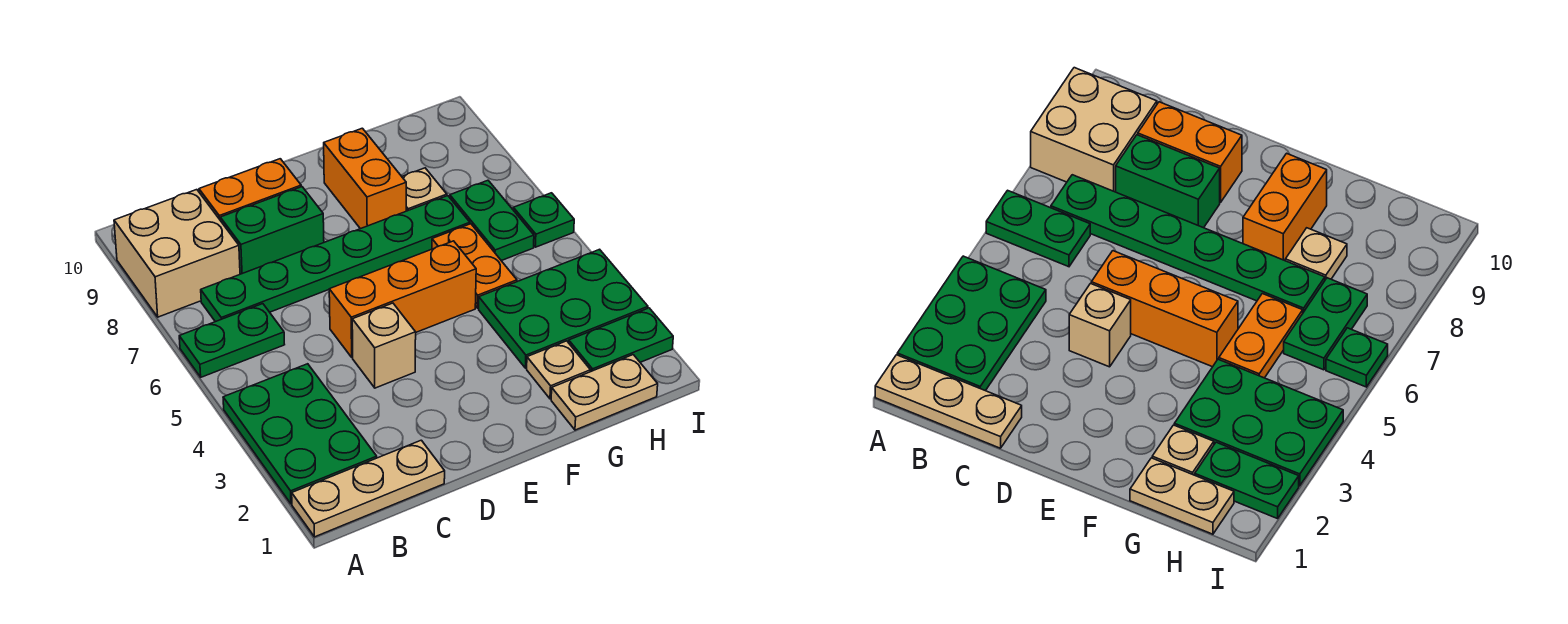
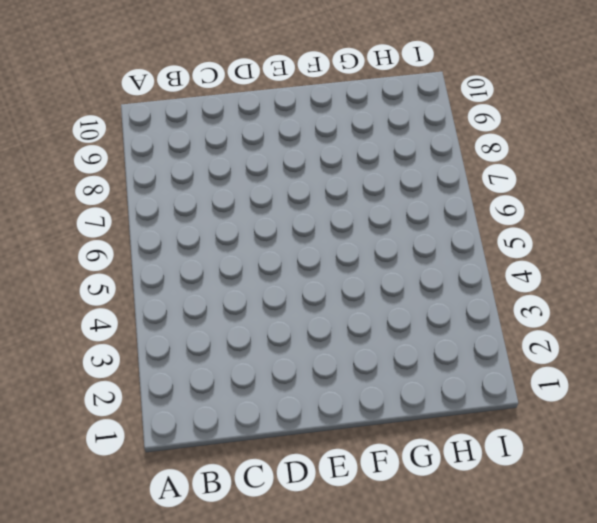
none -> tan 1x3 plate [292,440,445,537]
none -> green 2x3 plate [223,364,377,504]
none -> green 1x2 plate [179,304,285,377]

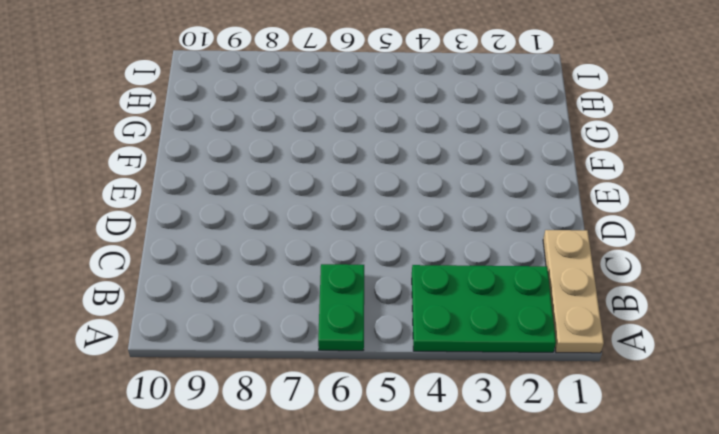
none -> tan 2x2 brick [114,190,240,317]
none -> green 1x6 plate [201,196,470,322]
none -> green 1x2 brick [220,187,324,274]

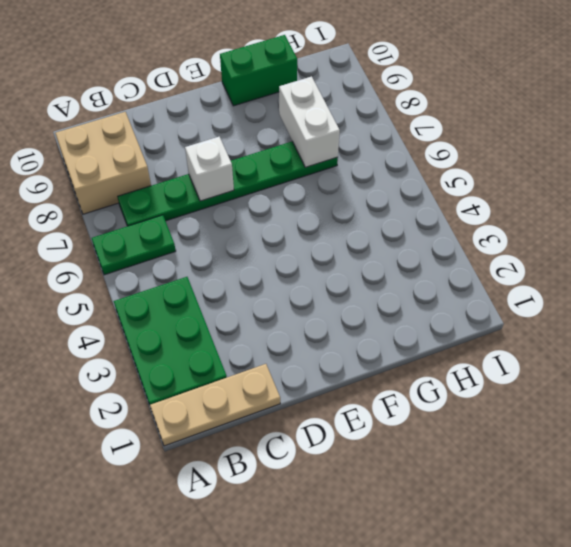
white 1x1 brick [185,137,234,201] -> none
green 1x2 brick [220,35,297,106] -> green 1x2 brick moved to [220,187,324,274]
white 1x2 brick [279,76,340,167] -> none
none -> orange 1x2 brick [199,159,301,219]
none -> tan 1x1 brick [352,303,416,388]
none -> orange 1x3 brick [329,241,476,357]

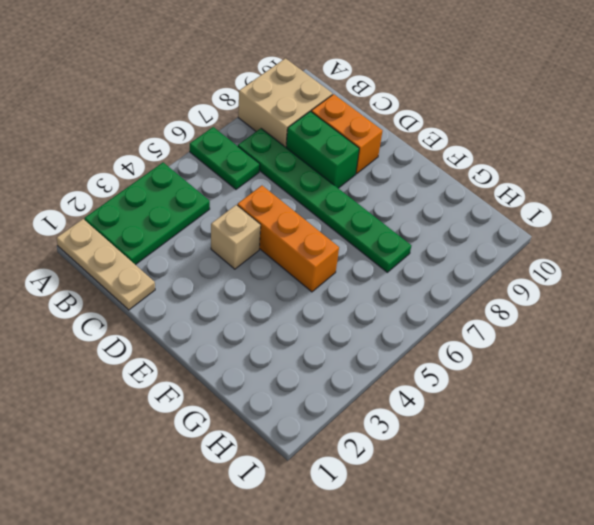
none -> orange 1x2 brick [324,128,406,229]
none -> tan 1x2 plate [551,355,658,430]
none -> tan 1x1 plate [527,341,590,399]

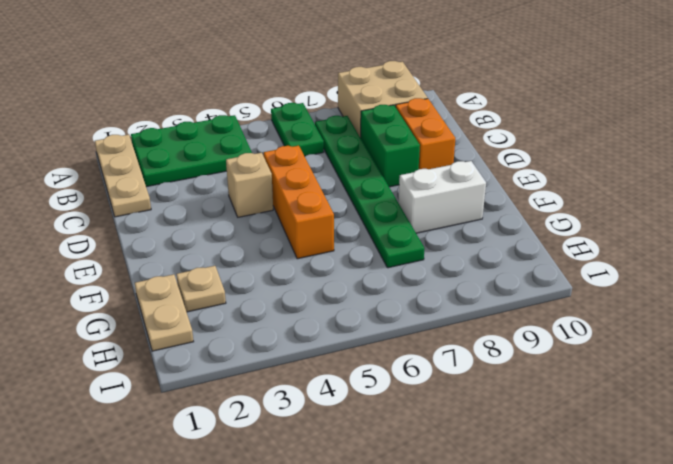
white 1x2 brick [398,161,486,233] -> orange 1x2 brick [324,128,406,229]
none -> green 2x3 plate [479,249,648,368]
none -> orange 1x2 plate [432,224,517,308]
none -> tan 1x1 plate [402,168,447,211]

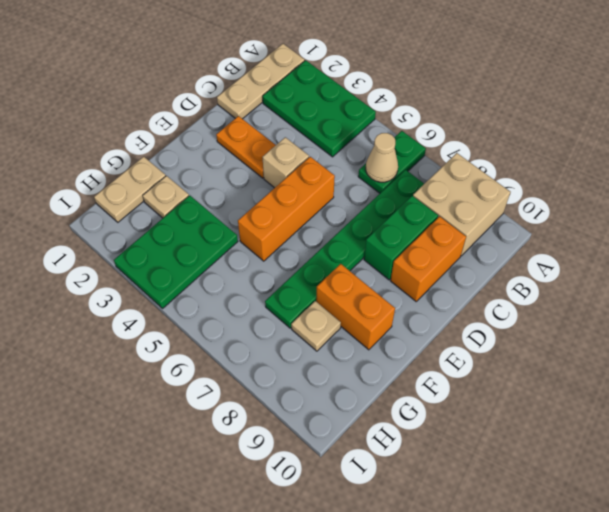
tan 1x1 cone [366,133,398,182] -> none
orange 1x2 plate [216,116,276,178] -> orange 1x2 plate moved to [432,224,517,308]
none -> green 1x2 plate [569,308,673,372]
none -> green 1x2 plate [450,180,534,261]
none -> green 1x1 plate [513,193,574,247]

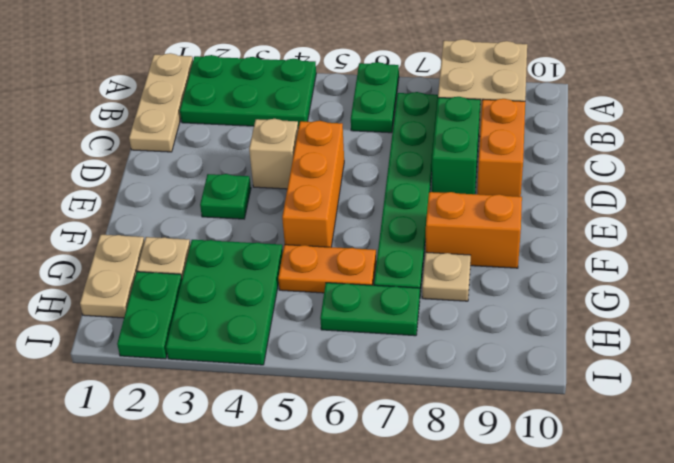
green 1x1 plate [200,174,251,219] -> green 1x1 plate moved to [513,193,574,247]

